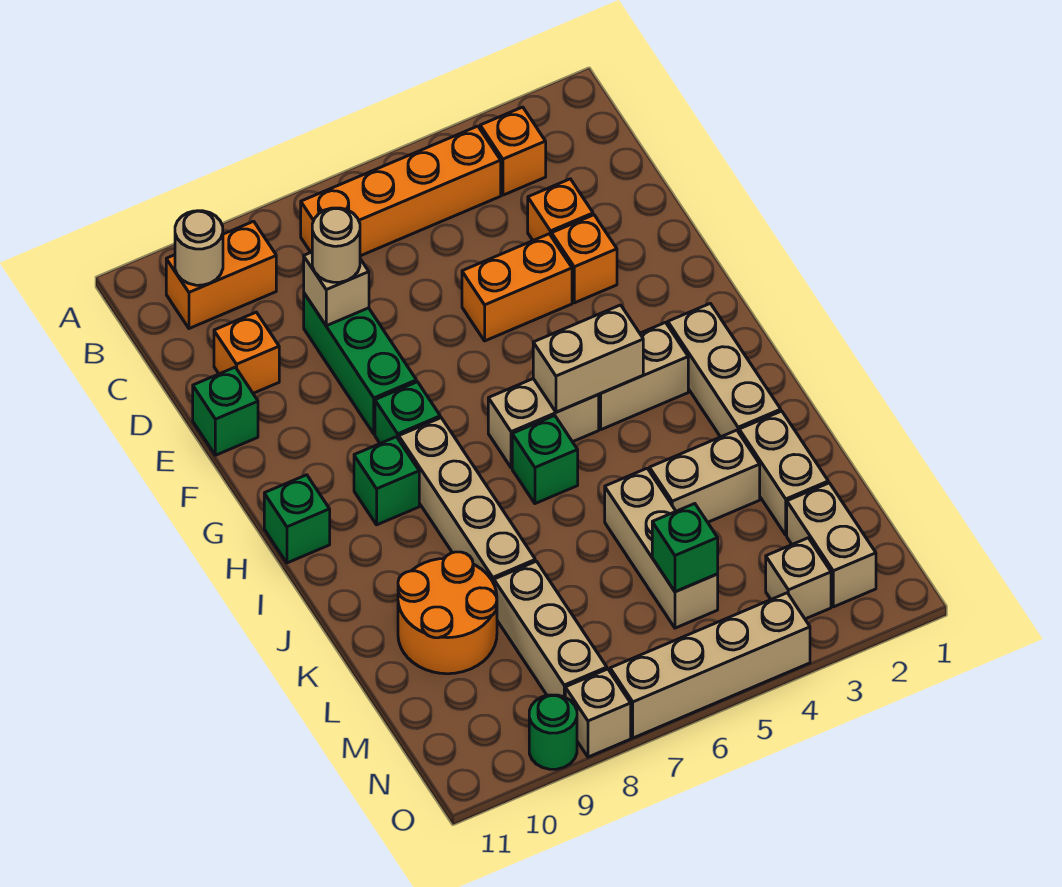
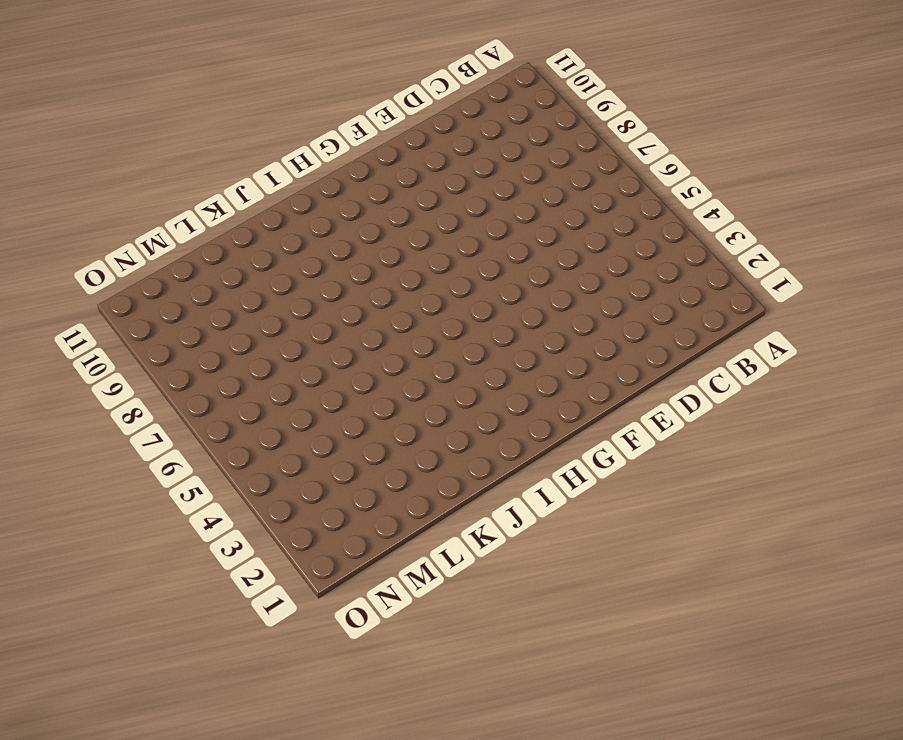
none -> orange 1x1 brick [480,107,546,195]
none -> orange 1x4 brick [301,126,501,256]
none -> orange 1x2 brick [166,221,276,329]
none -> orange 1x1 brick [528,179,593,240]

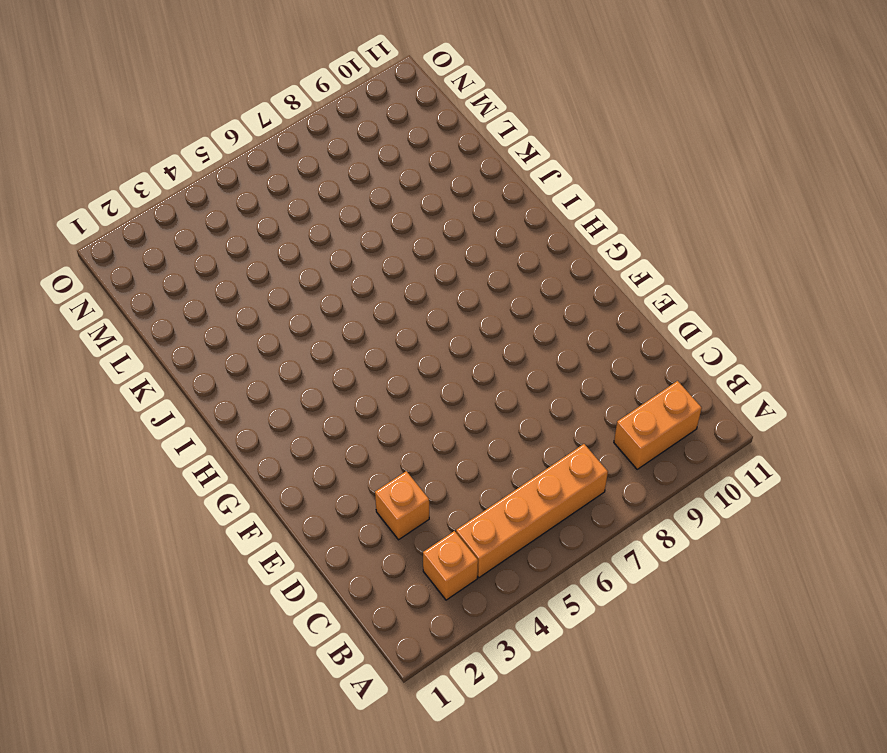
none -> green 1x3 brick [304,293,416,434]
none -> orange 1x1 brick [214,312,279,393]
none -> orange 1x1 brick [552,215,617,303]
none -> orange 1x2 brick [462,234,572,341]

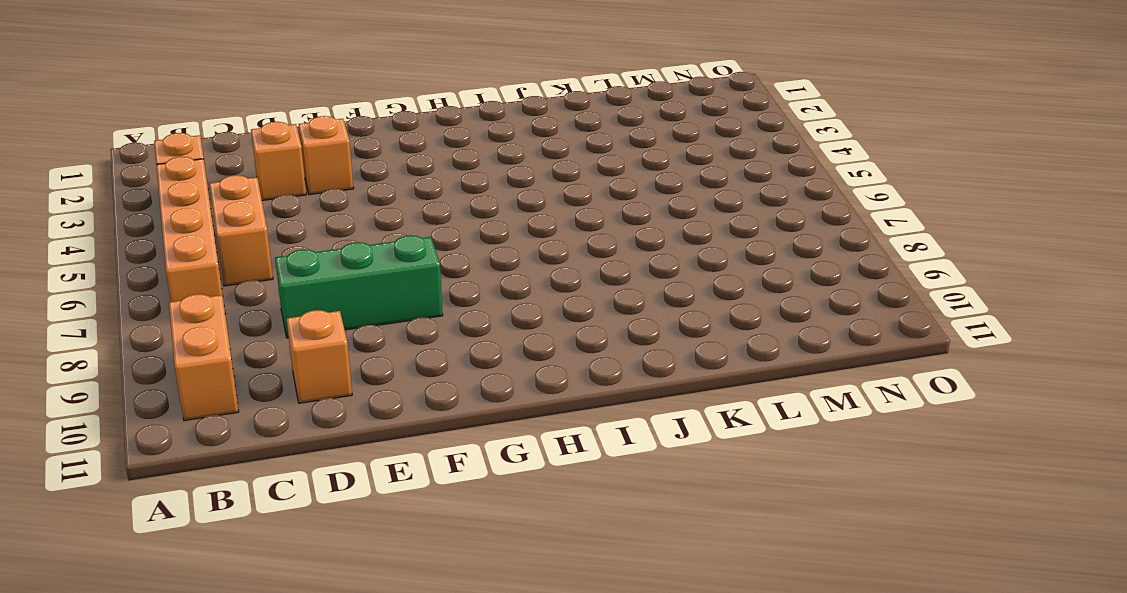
orange 1x2 brick [210,175,273,286] -> orange 1x2 brick moved to [462,234,572,341]
none -> green 1x1 brick [193,367,258,455]
none -> green 1x1 brick [375,382,440,443]
none -> tan 1x3 brick [668,303,781,437]
none -> tan 1x2 brick [598,323,688,430]

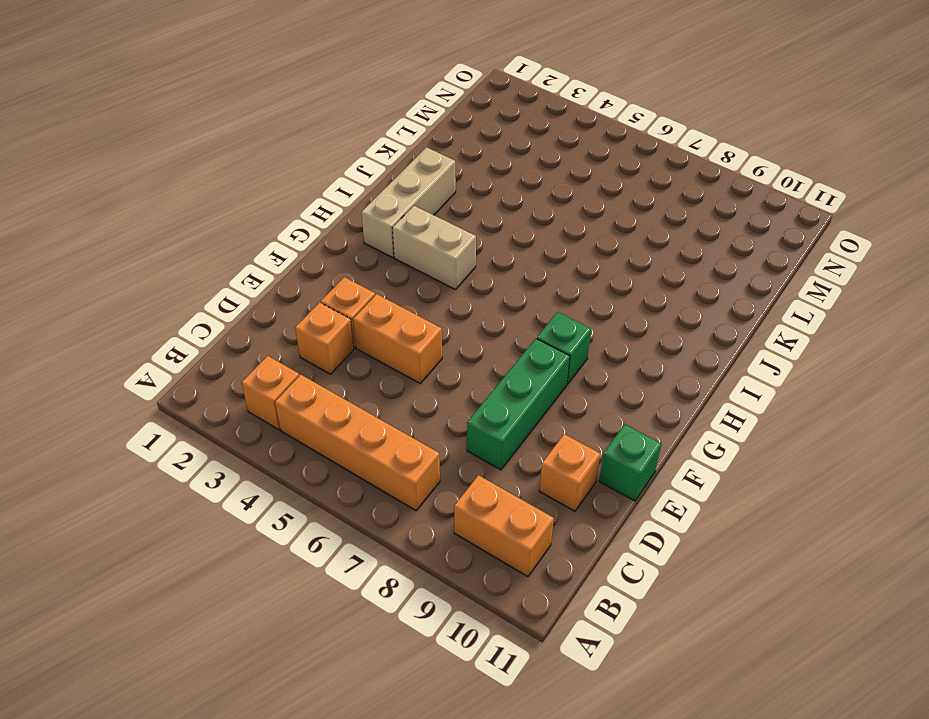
none -> tan 1x2 brick [488,379,599,468]
none -> tan 1x4 brick [399,418,535,584]
none -> green 1x1 brick [354,437,419,525]
none -> green 1x1 brick [264,475,330,563]

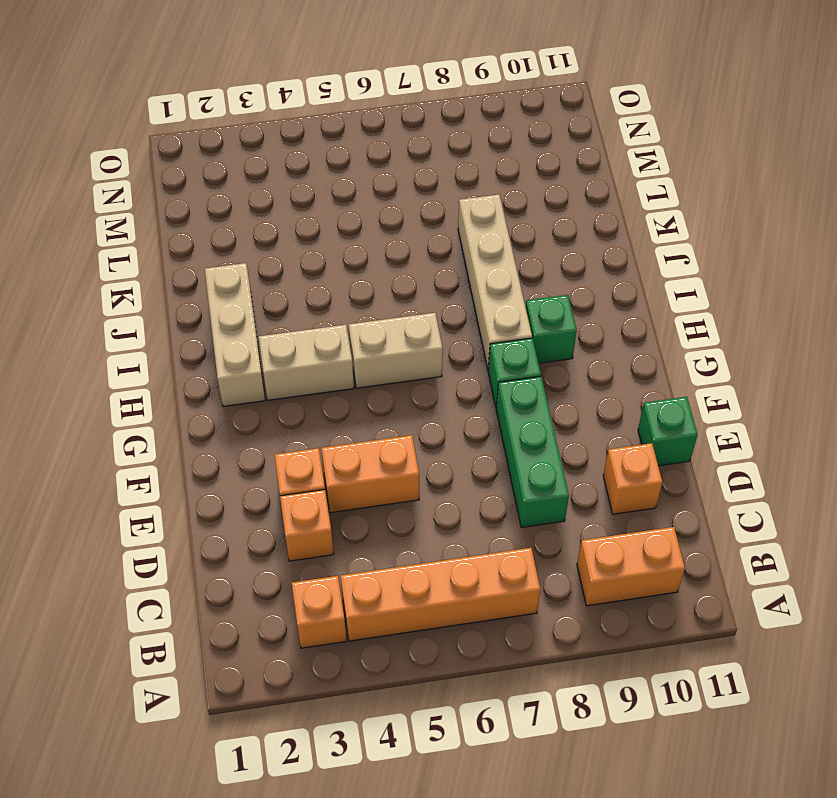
none -> green 1x1 brick [264,475,330,563]
none -> green 1x1 brick [512,416,578,504]
none -> tan 1x2 brick [739,411,828,535]
none -> tan 1x2 brick [650,430,760,522]

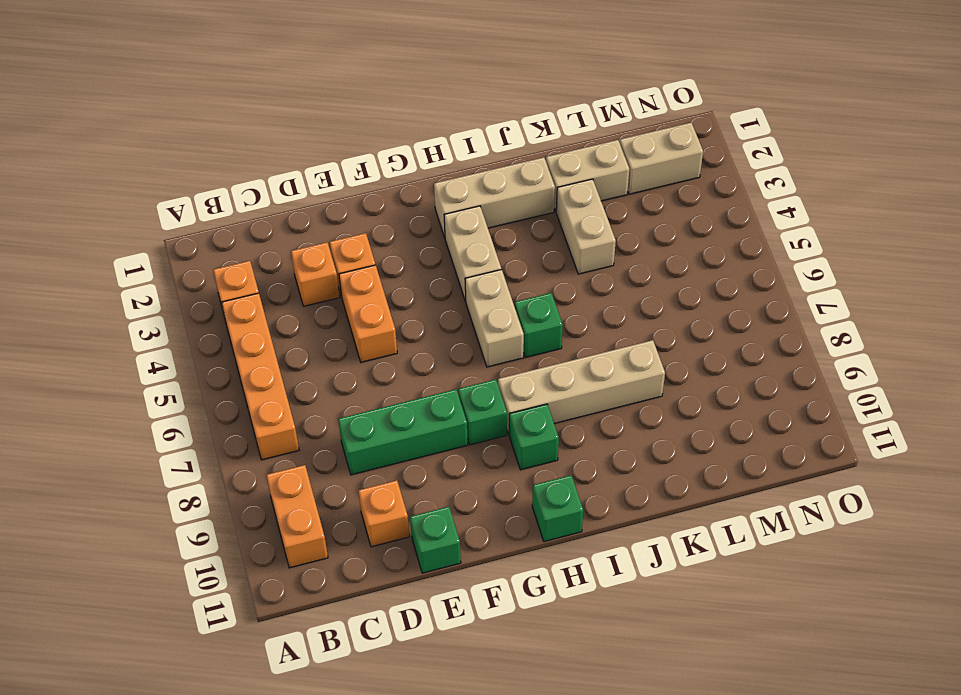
none -> tan 1x3 brick [605,468,718,628]
none -> orange 2x2 round brick [398,552,497,674]
none -> tan 1x3 brick [494,561,607,697]
none -> tan 1x1 brick [766,538,831,619]

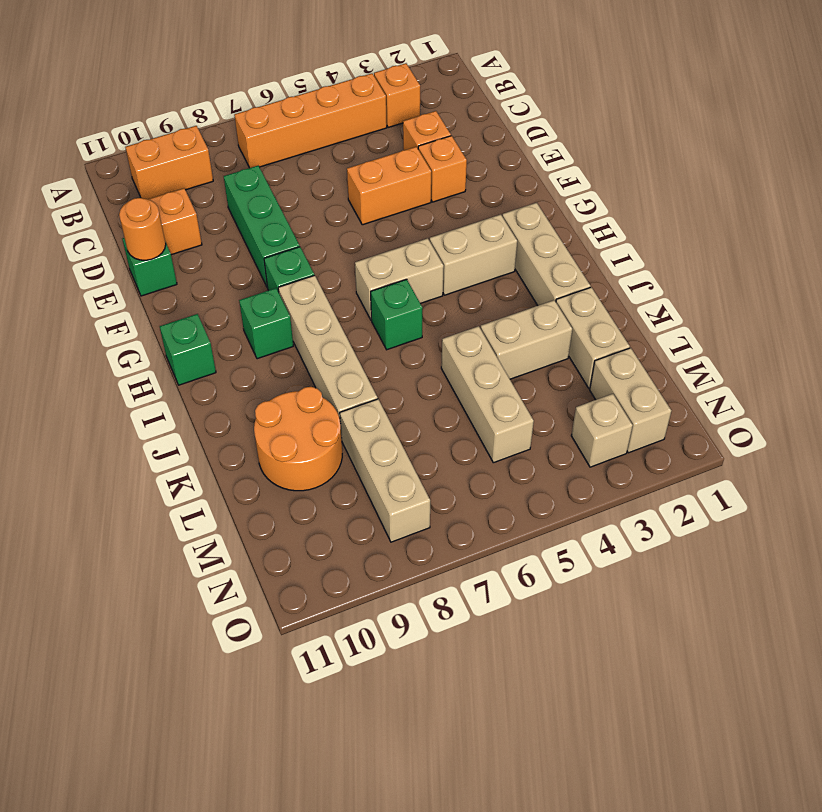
orange 1x1 round brick [119,198,166,260] -> none
none -> tan 1x4 brick [610,593,810,738]
none -> tan 1x1 brick [565,669,631,757]
none -> green 1x1 round brick [529,695,577,769]
none -> tan 1x1 round brick [175,211,223,285]

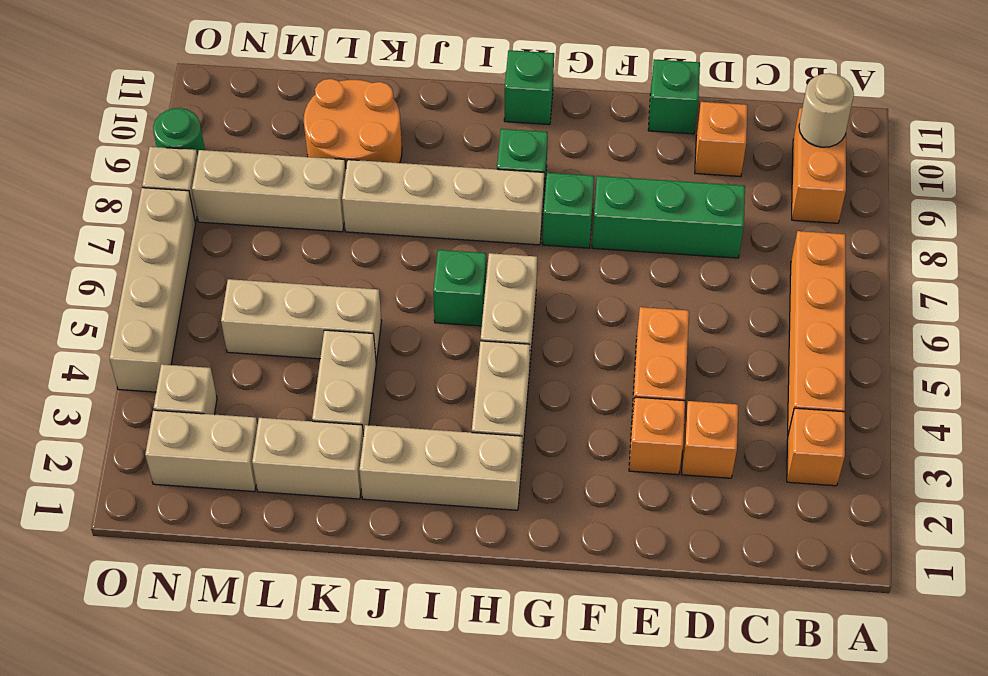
none -> tan 1x1 brick [304,252,369,326]
none -> tan 1x2 brick [533,305,643,412]
none -> green 1x1 brick [652,504,718,592]
none -> tan 1x1 round brick [312,208,360,282]

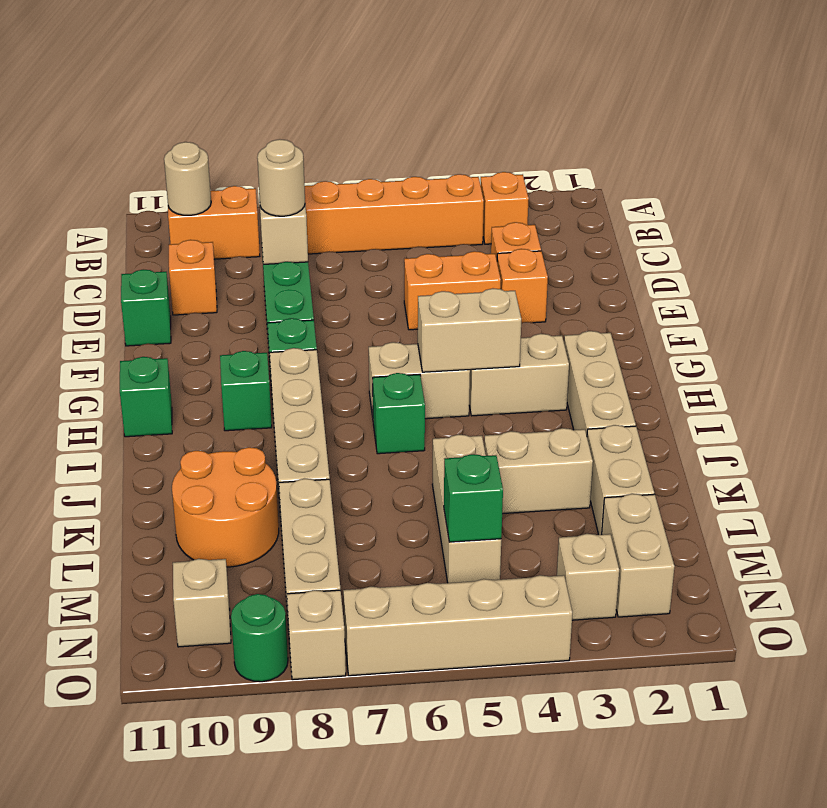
tan 1x1 brick [173,559,231,647] -> none

